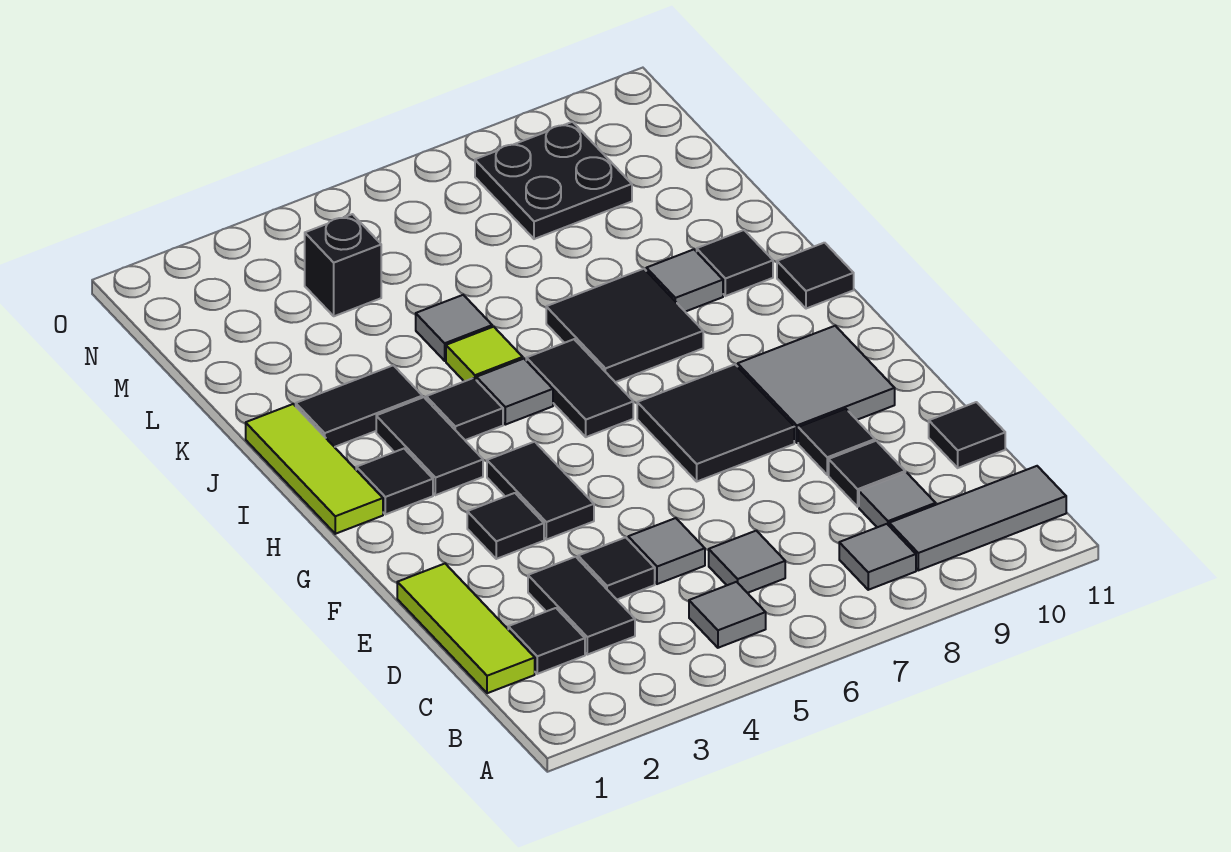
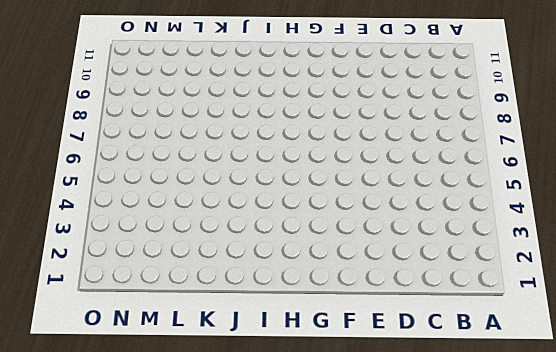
none -> grey 1x1 tile [689,582,766,648]
none -> grey 1x1 tile [839,524,916,590]
none -> grey 1x3 tile [889,466,1066,570]
none -> lime 1x3 tile [397,564,535,693]

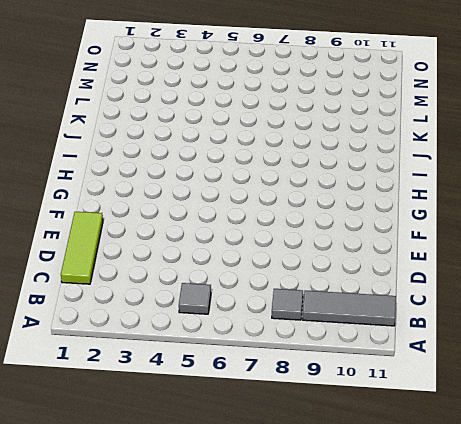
none -> black 1x1 tile [508,608,585,674]
none -> black 1x2 tile [528,557,635,655]
none -> grey 1x1 tile [709,531,785,593]
none -> grey 1x1 tile [859,473,936,527]

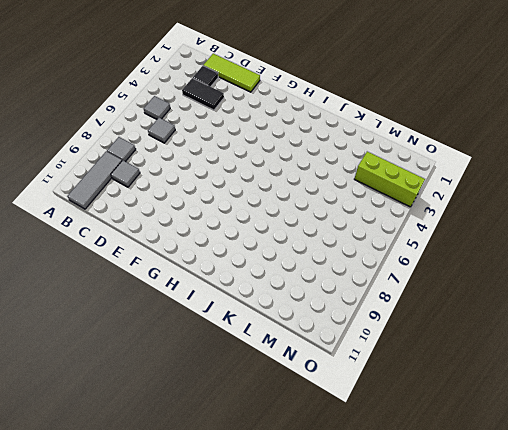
lime 1x3 brick [354,152,425,207] -> none
none -> black 1x1 tile [578,537,655,600]
none -> grey 1x1 tile [628,518,705,584]
none -> black 1x1 tile [829,441,905,507]
none -> black 1x1 tile [929,402,1005,468]

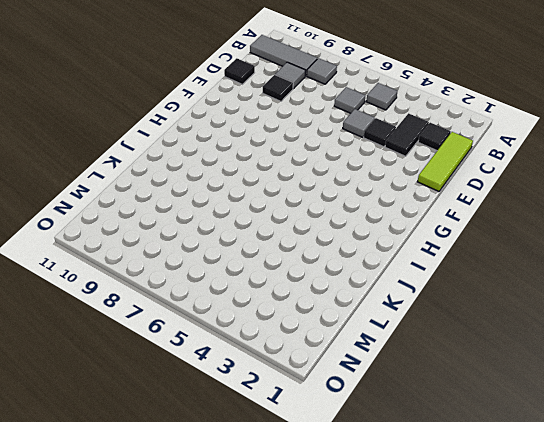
none -> black 1x1 tile [798,409,875,475]
none -> black 1x1 tile [467,493,544,559]
none -> black 1x2 tile [487,442,594,540]
none -> black 2x2 tile [637,364,794,481]

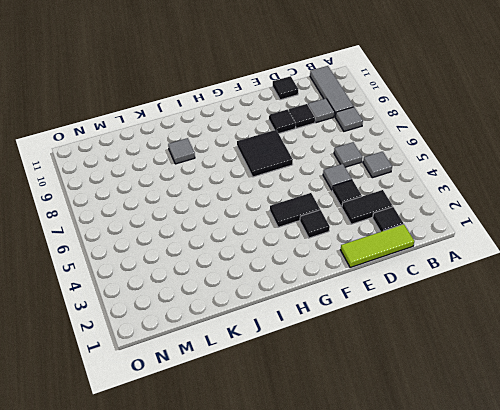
none -> grey 2x2 tile [738,326,895,443]
none -> lime 1x3 tile [246,404,383,534]
none -> black 1x1 tile [356,449,433,514]
none -> black 1x2 tile [376,397,483,495]

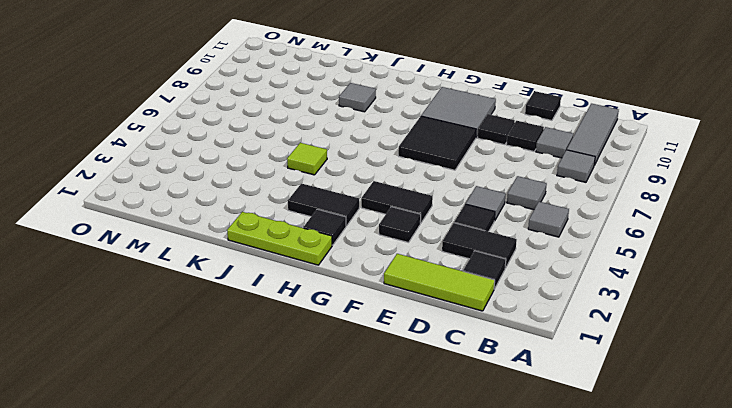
lime 1x3 plate [227,212,332,265] -> lime 1x3 tile [246,404,383,534]
none -> black 1x2 tile [526,339,633,437]
none -> black 1x1 tile [426,378,503,440]
none -> grey 1x1 tile [476,359,553,425]
none -> black 2x2 tile [546,269,703,382]

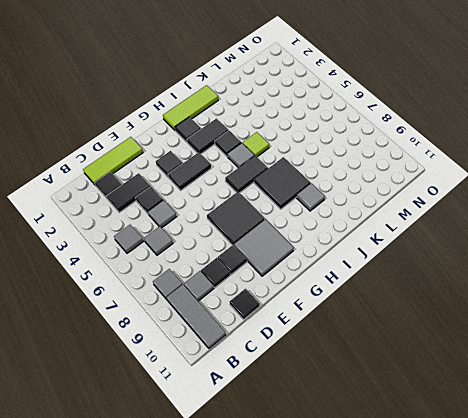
none -> black 1x1 tile [777,243,854,309]
none -> black 1x2 tile [296,365,422,447]
none -> black 1x1 tile [697,230,773,296]
none -> grey 1x1 tile [416,295,492,361]

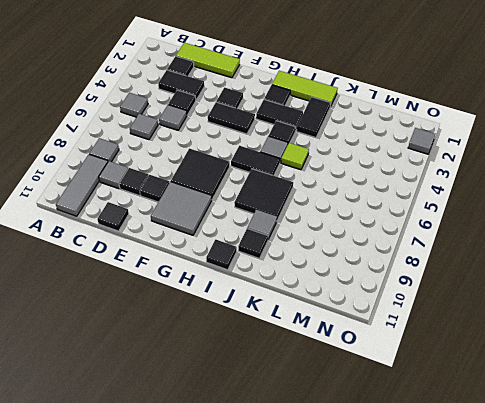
grey 1x1 tile [408,128,435,154] -> grey 1x1 tile moved to [416,295,492,361]
none -> black 1x1 brick [305,214,381,316]
none -> black 2x2 plate [475,122,632,239]

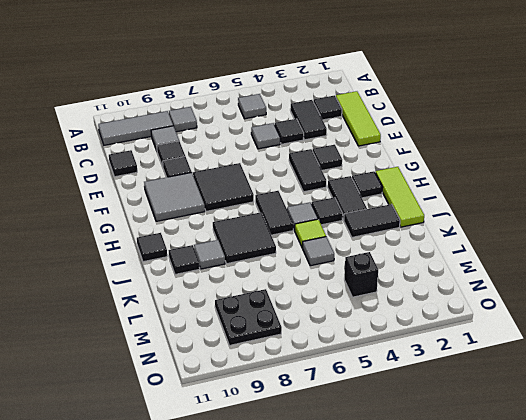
none -> grey 1x1 tile [709,531,785,593]

